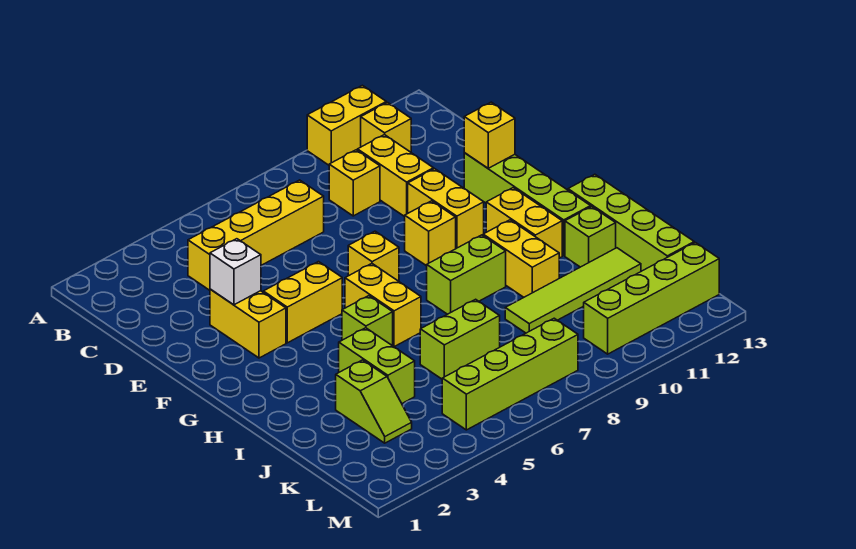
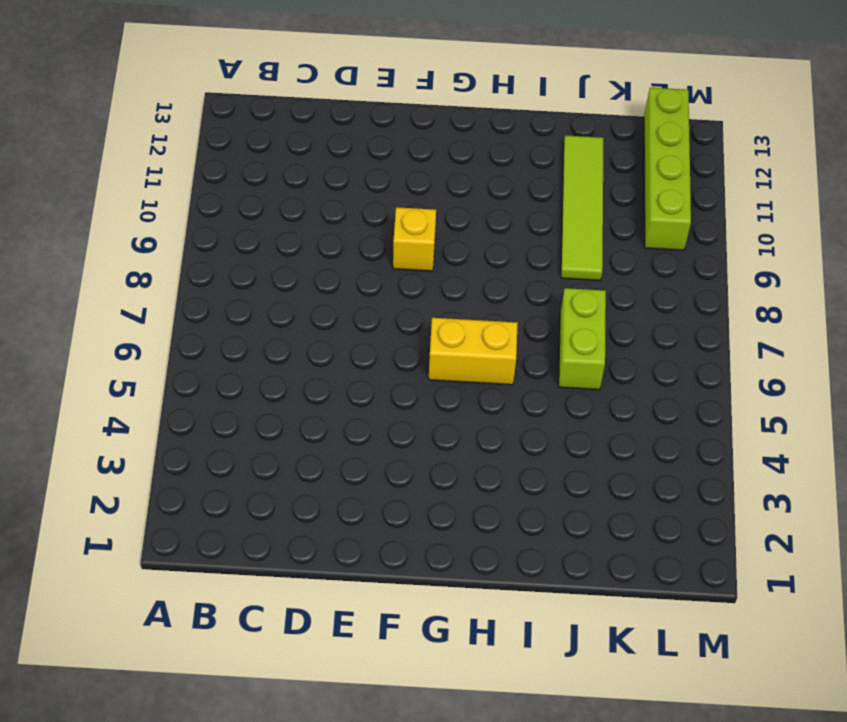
none -> yellow 1x2 brick [307,85,386,165]
none -> yellow 1x1 brick [361,103,411,152]
none -> yellow 1x4 brick [188,180,324,290]

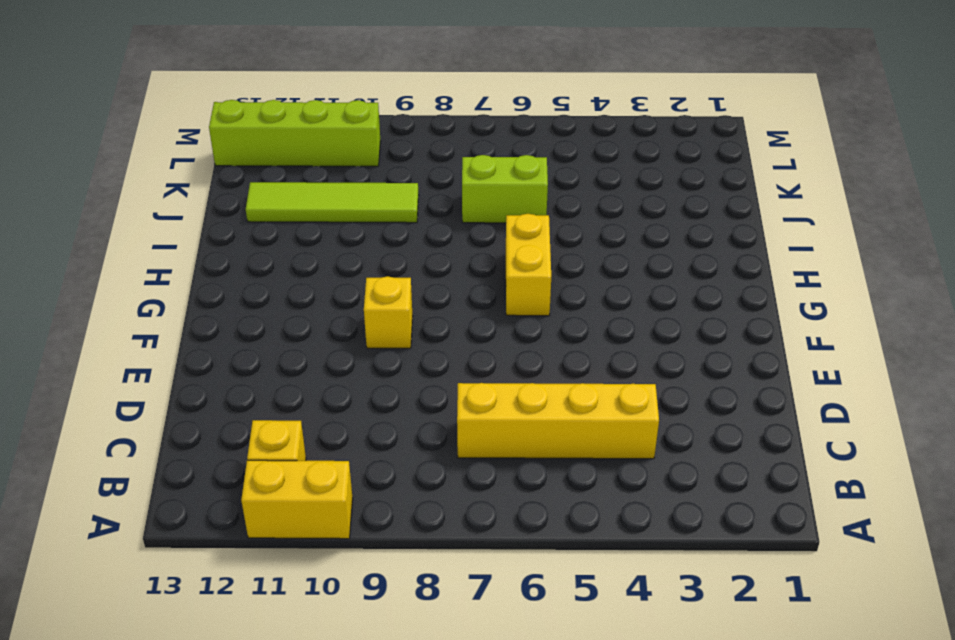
none -> yellow 1x1 brick [329,150,380,216]
none -> yellow 1x2 brick [358,135,434,217]
none -> yellow 1x2 brick [210,289,286,358]

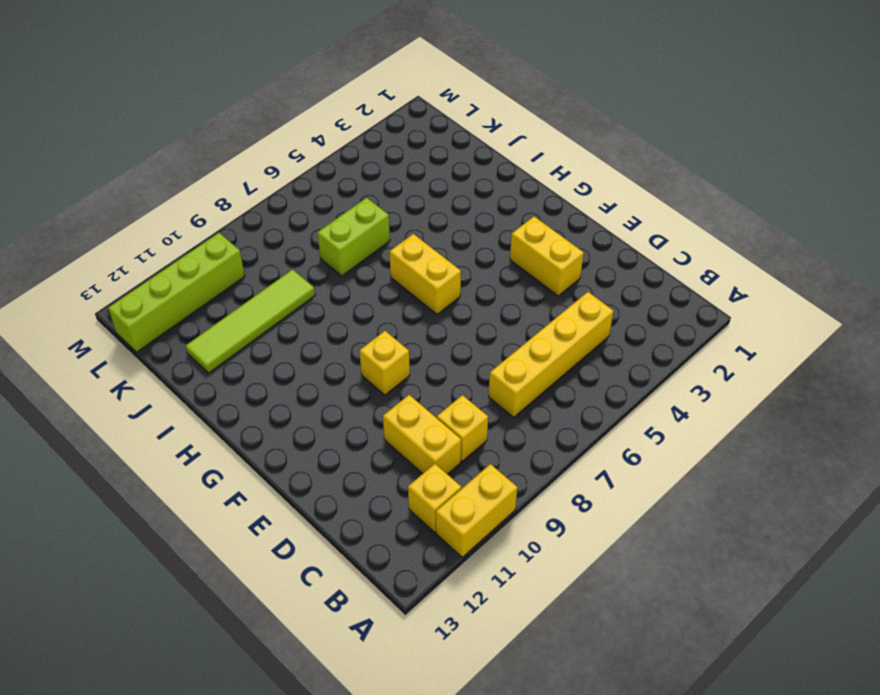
none -> yellow 1x2 brick [408,169,484,248]
none -> lime 1x4 brick [464,153,591,256]
none -> yellow 1x2 brick [263,262,342,343]

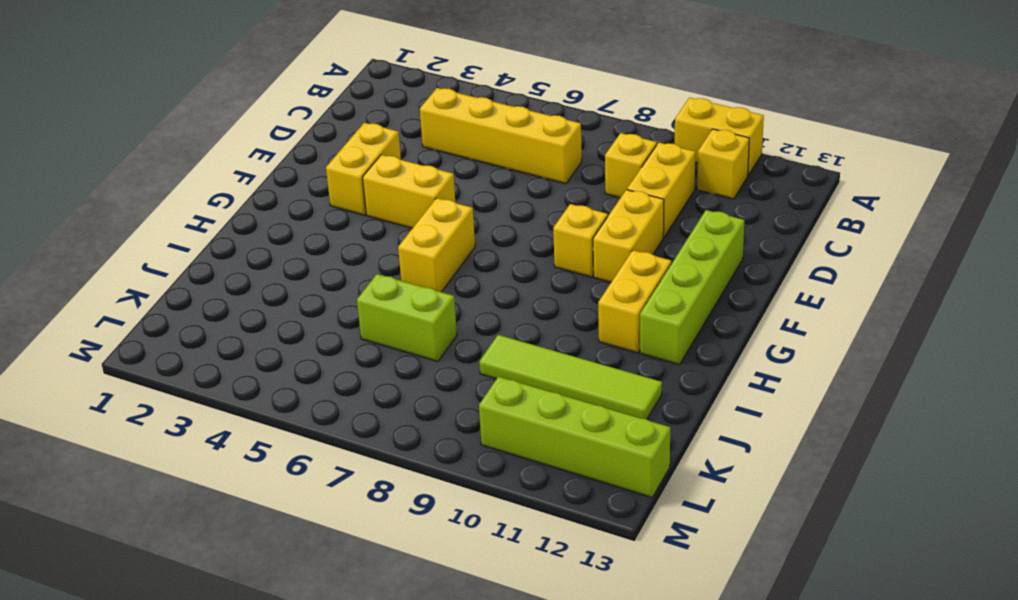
none -> yellow 1x1 brick [348,231,399,281]
none -> lime 1x1 brick [342,296,393,346]
none -> lime 1x2 brick [427,235,506,314]

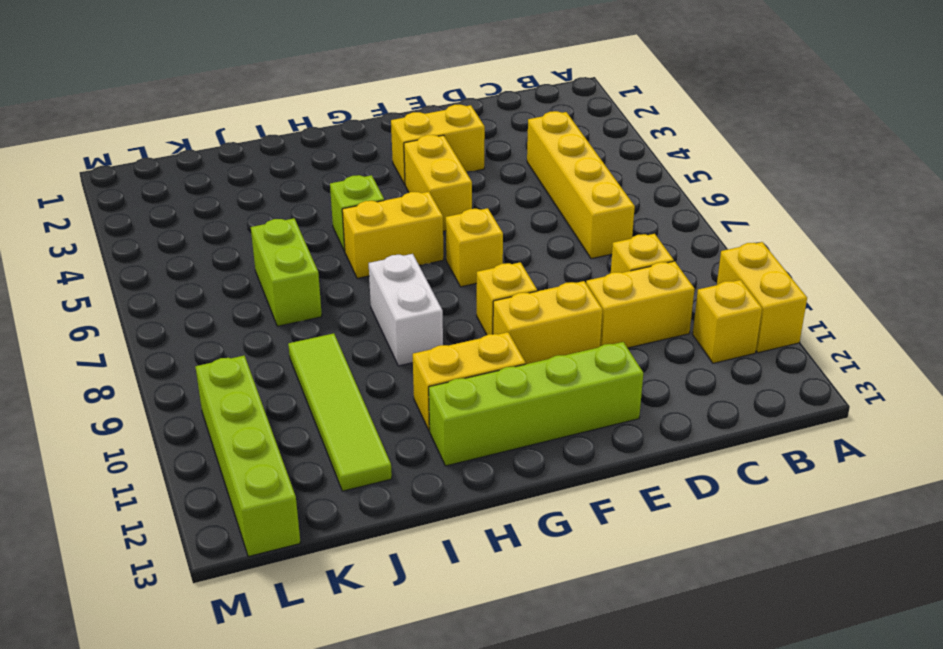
white 1x2 brick [369,254,443,366] -> lime 1x2 brick [427,235,506,314]
none -> yellow 1x2 brick [483,220,559,297]
none -> lime 1x4 brick [568,174,694,271]
none -> lime 1x2 brick [339,328,415,403]

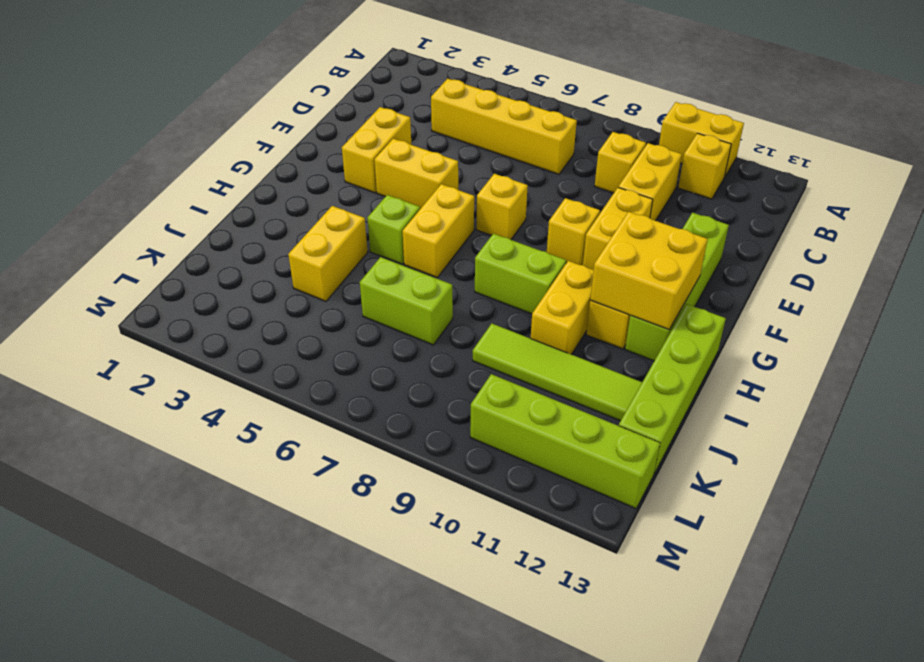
yellow 2x2 brick [590,212,708,330] -> none
yellow 1x2 brick [288,206,368,301] -> lime 1x2 brick [339,328,415,403]
none -> lime 1x1 brick [565,207,616,267]
none -> lime 1x2 slope [336,360,412,443]
none -> lime 1x4 brick [442,318,578,430]

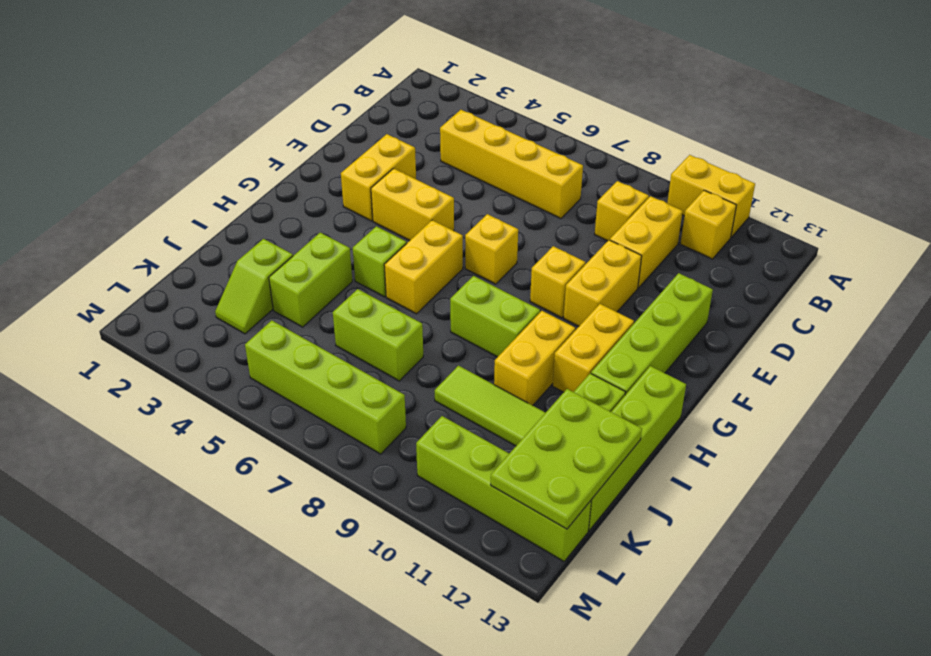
lime 2x3 plate [491,389,642,529] -> none
none -> white 1x1 brick [210,239,261,305]
none -> yellow 1x1 brick [464,102,515,168]

